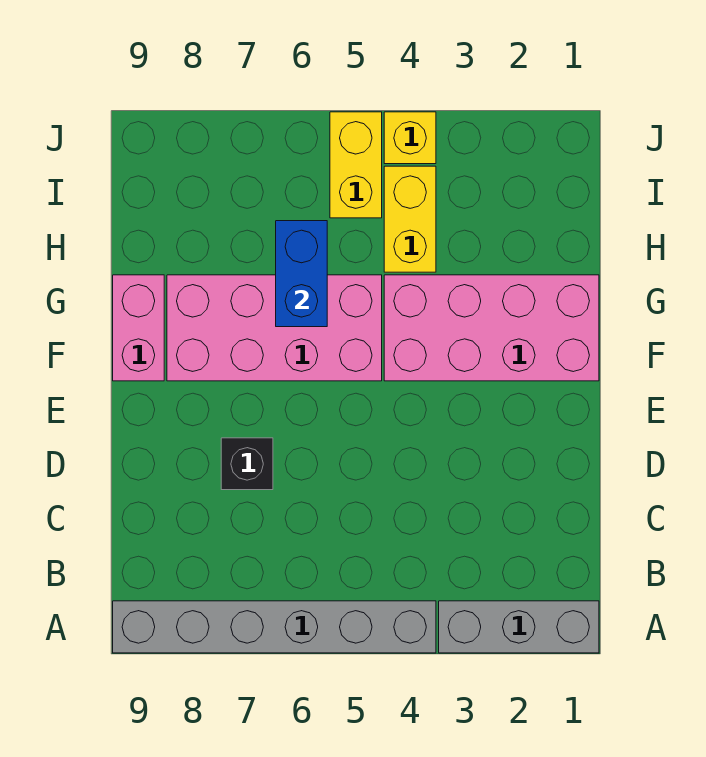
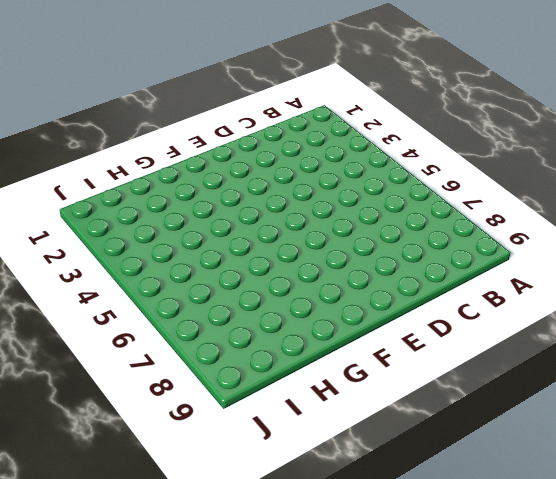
none -> grey 1x3 brick [439,601,599,653]
none -> grey 1x6 brick [113,601,436,653]

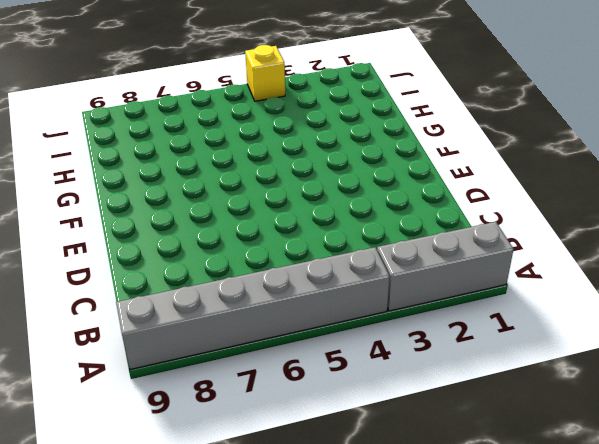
none -> black 1x1 brick [221,438,273,490]
none -> pink 2x4 brick [384,275,599,381]

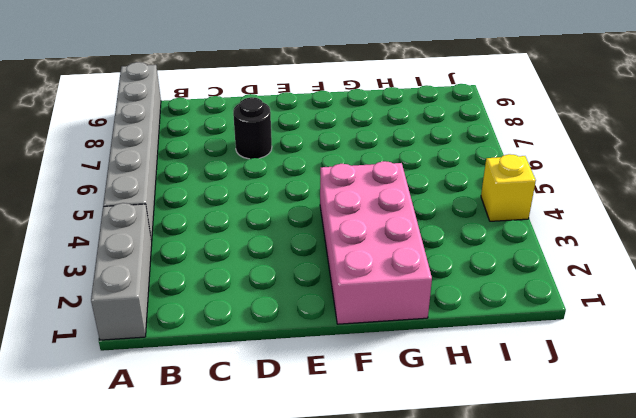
black 1x1 round brick [233,97,272,159] -> black 1x1 brick [221,438,273,490]
none -> pink 2x4 brick [167,275,382,381]
none -> pink 1x2 brick [113,275,164,381]

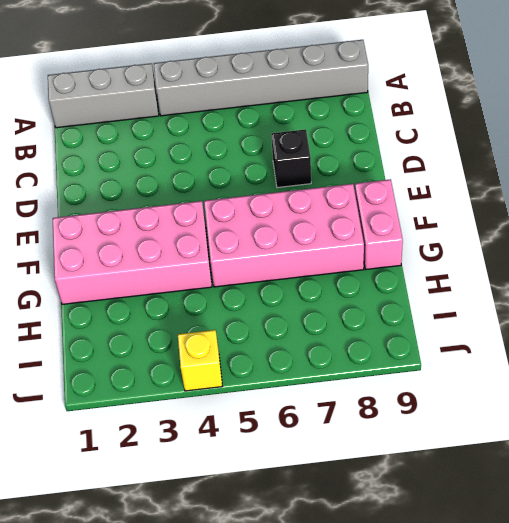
none -> yellow 1x2 brick [384,166,436,272]
none -> yellow 1x2 brick [330,112,382,218]

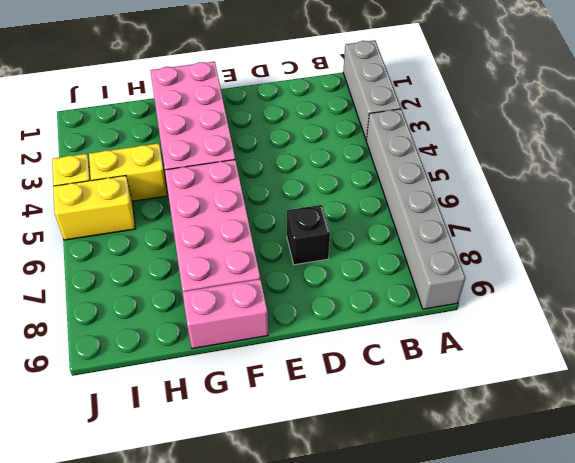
none -> blue 1x2 brick [276,221,327,327]

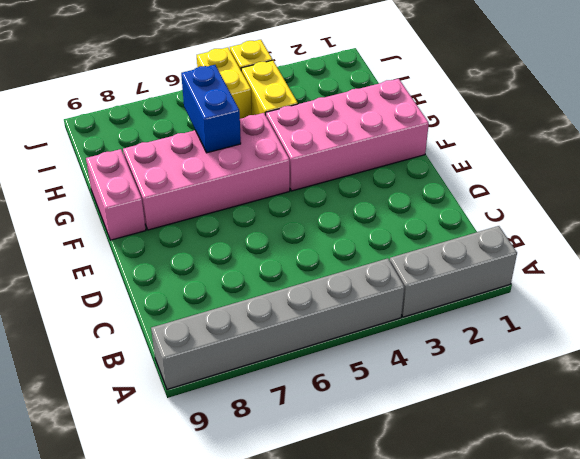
none -> black 1x1 brick [221,438,273,490]

